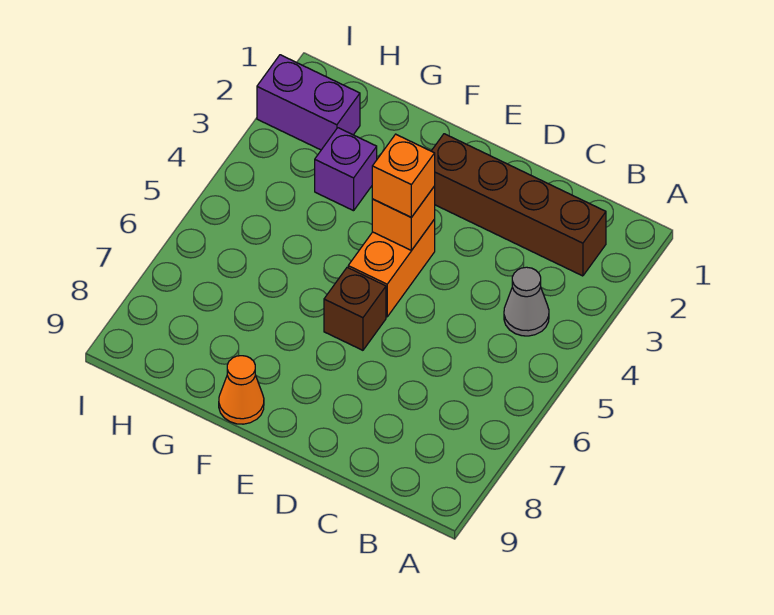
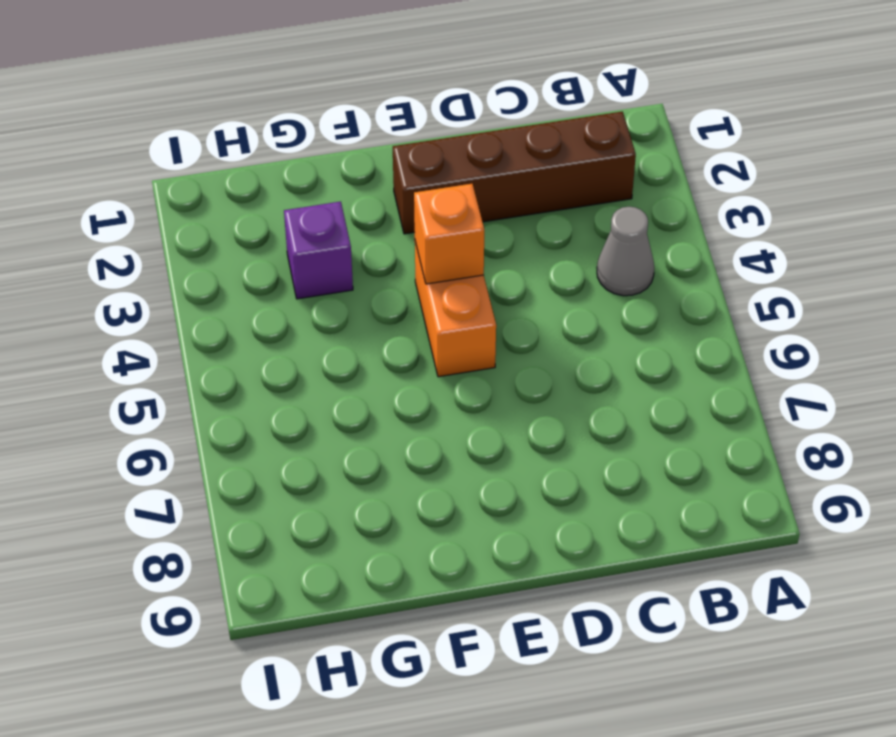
none -> brown 1x1 brick [324,267,386,350]
none -> orange 1x1 cone [219,356,264,424]

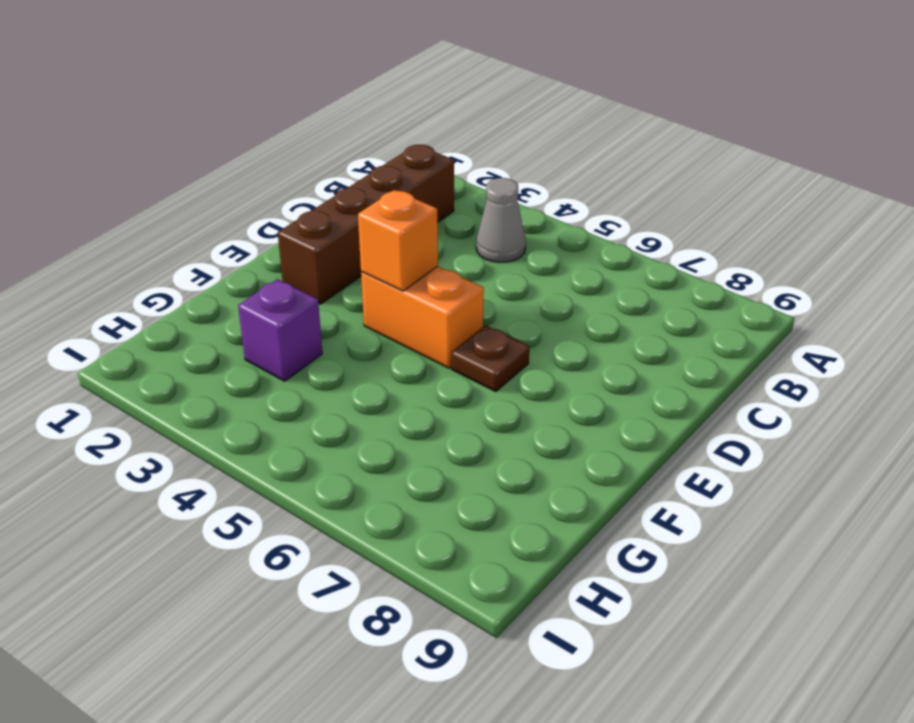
brown 1x1 plate [452,325,529,392] -> brown 1x1 brick [324,267,386,350]
none -> orange 1x1 cone [219,356,264,424]
none -> purple 1x2 brick [257,55,360,150]

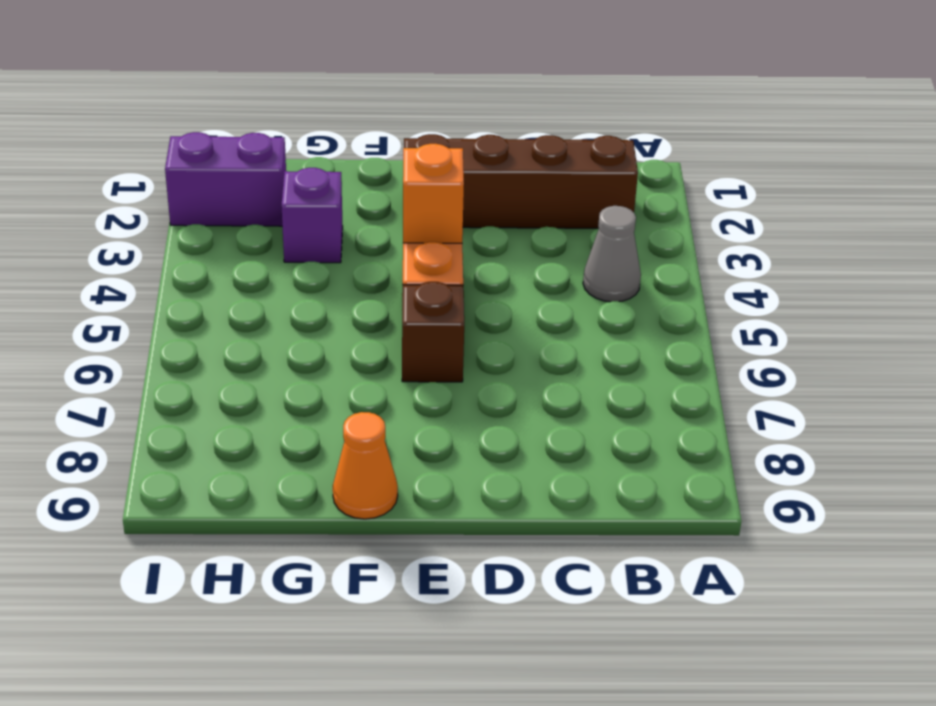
none -> orange 1x1 brick [372,134,435,217]

